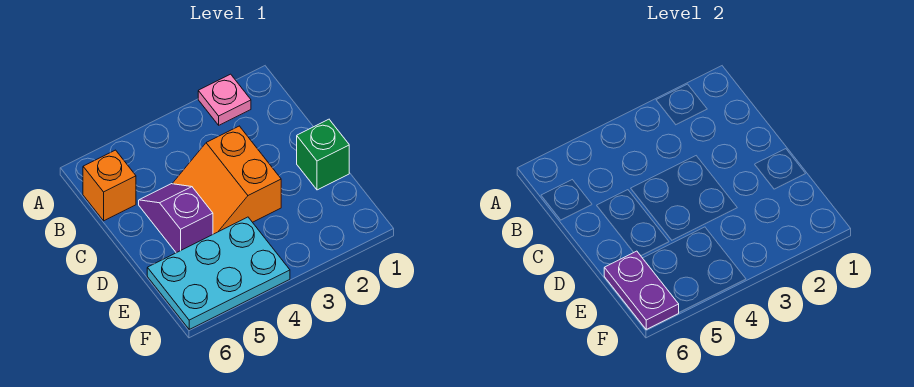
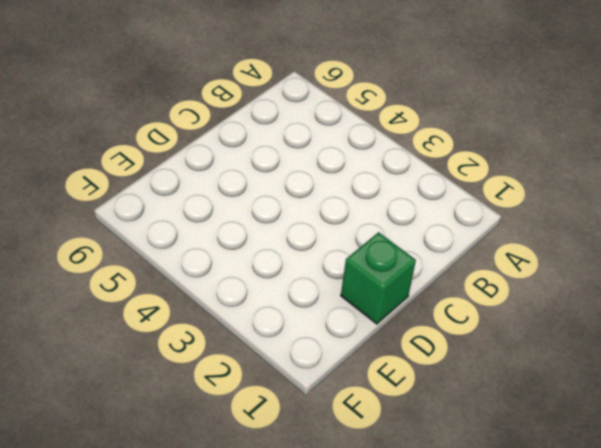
none -> pink 1x1 plate [198,74,251,125]
none -> orange 1x1 brick [83,150,136,221]

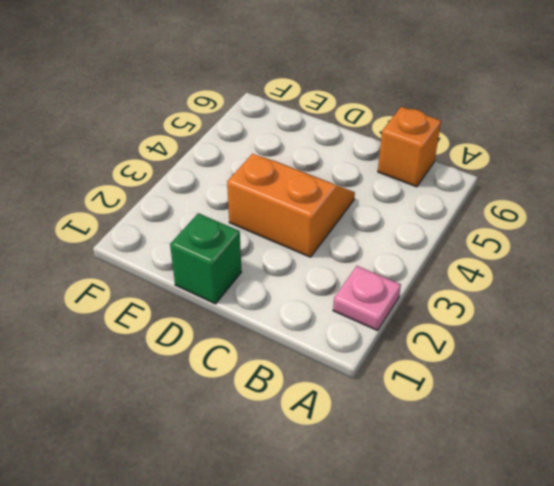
none -> purple 1x2 slope [139,184,213,253]
none -> cyan 2x3 plate [147,217,290,329]

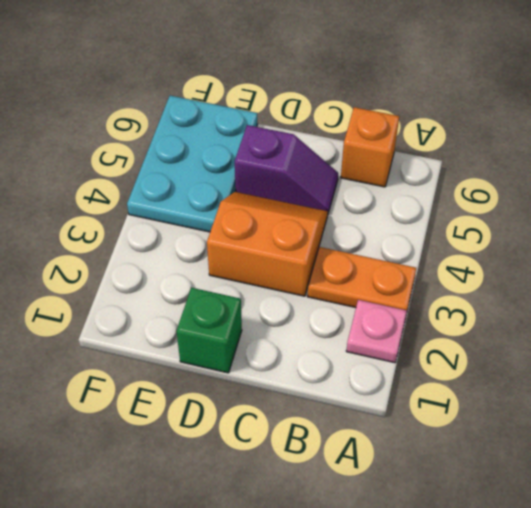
orange 1x2 plate [307,247,416,310] -> none
none -> purple 1x2 plate [604,251,679,329]

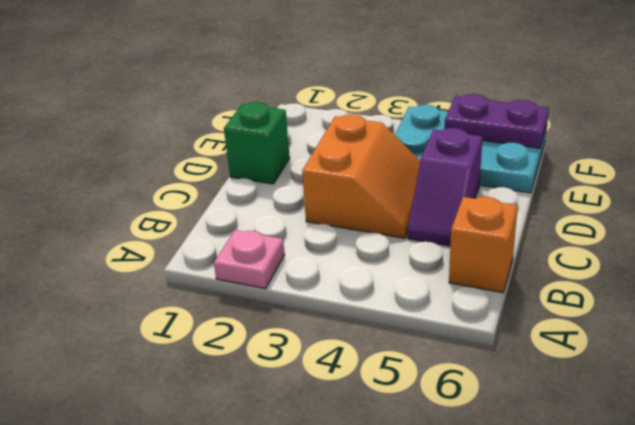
purple 1x2 plate [445,94,549,148] -> purple 1x2 plate turned to [604,251,679,329]

